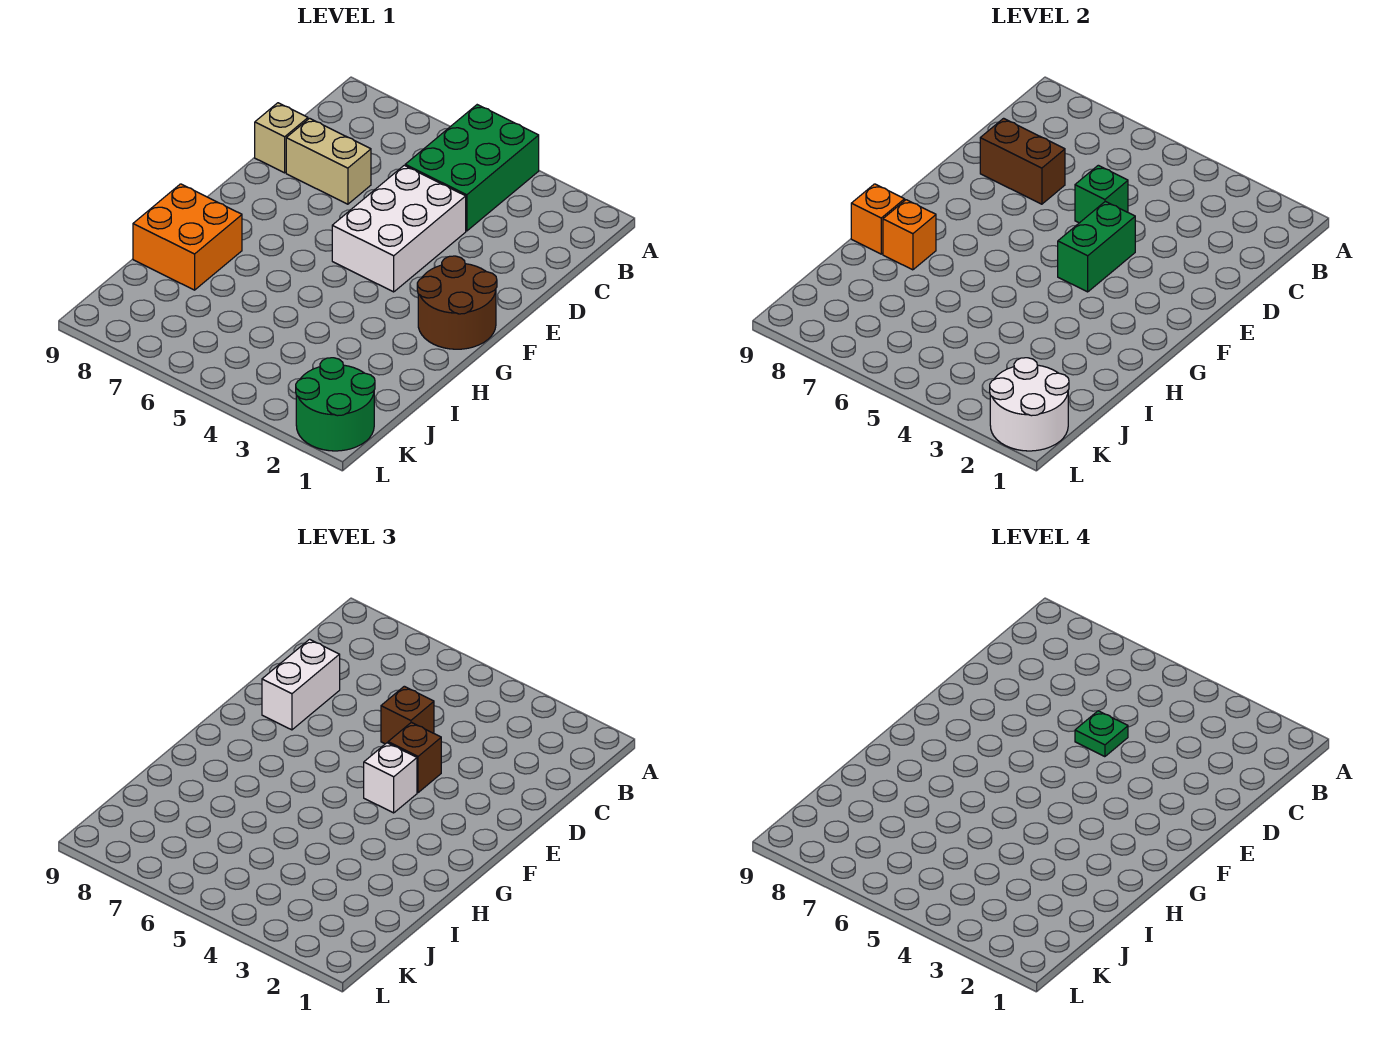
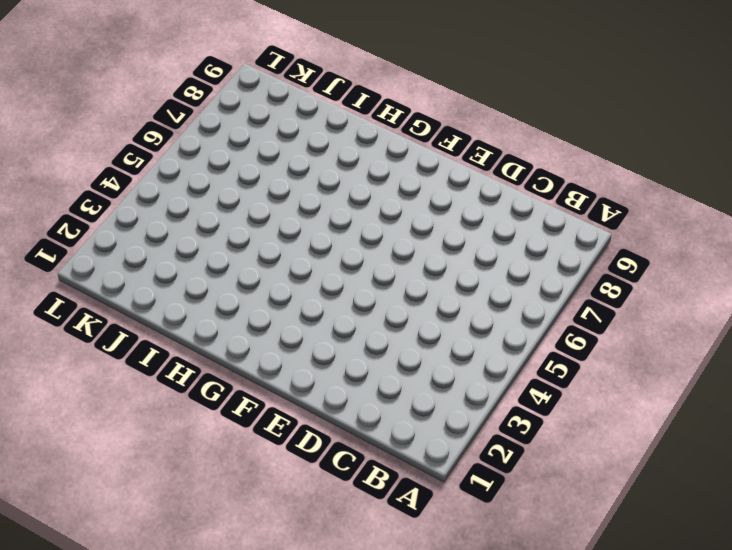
none -> green 2x3 brick [405,105,539,231]
none -> white 2x3 brick [332,165,466,292]
none -> tan 1x2 brick [286,118,371,204]

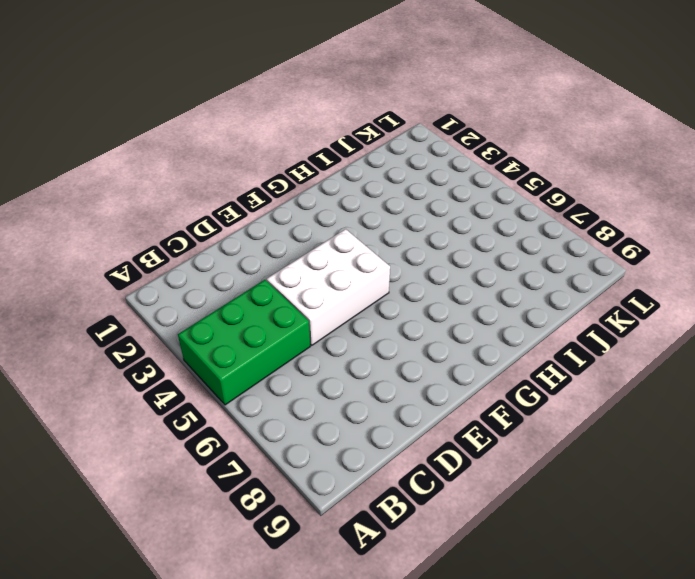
none -> tan 1x2 brick [286,118,371,204]
none -> tan 1x1 brick [255,103,308,173]
none -> brown 2x2 round brick [417,256,497,349]

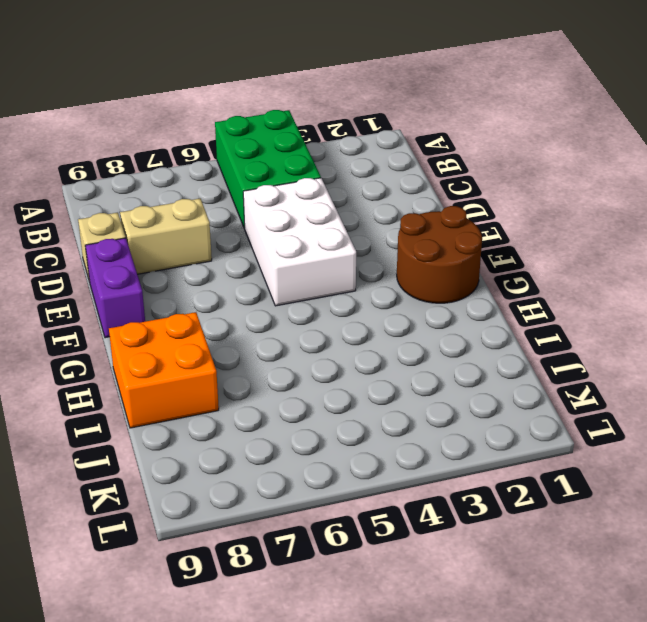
purple 1x2 brick [85,238,145,338] -> none
none -> green 2x2 round brick [296,358,375,451]
none -> green 1x1 brick [1075,165,1128,223]
none -> brown 1x2 brick [980,118,1065,204]

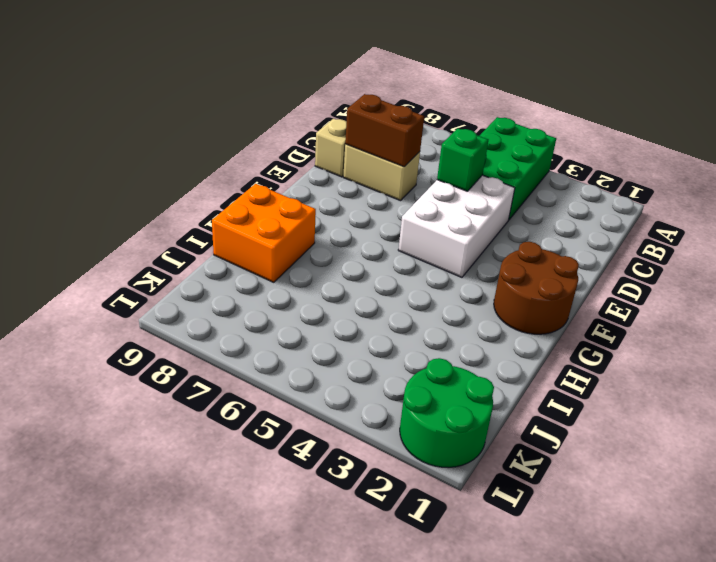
none -> green 1x2 brick [1058,201,1135,292]
none -> orange 1x1 brick [883,200,936,270]
none -> orange 1x1 brick [851,184,905,254]

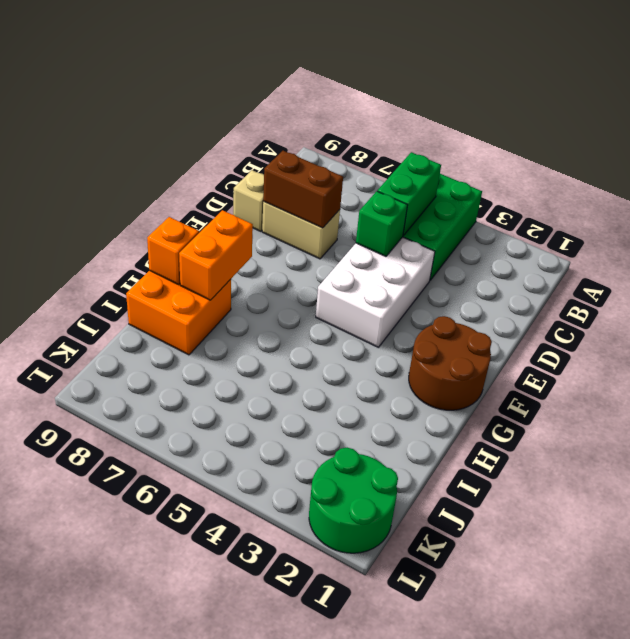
green 1x2 brick [378,152,441,236] -> green 1x2 brick moved to [1058,201,1135,292]
orange 1x2 brick [179,210,253,300] -> orange 1x1 brick [883,200,936,270]
none -> white 2x2 round brick [990,358,1069,451]
none -> brown 1x1 brick [381,686,434,744]
none -> white 1x2 brick [262,639,340,730]

